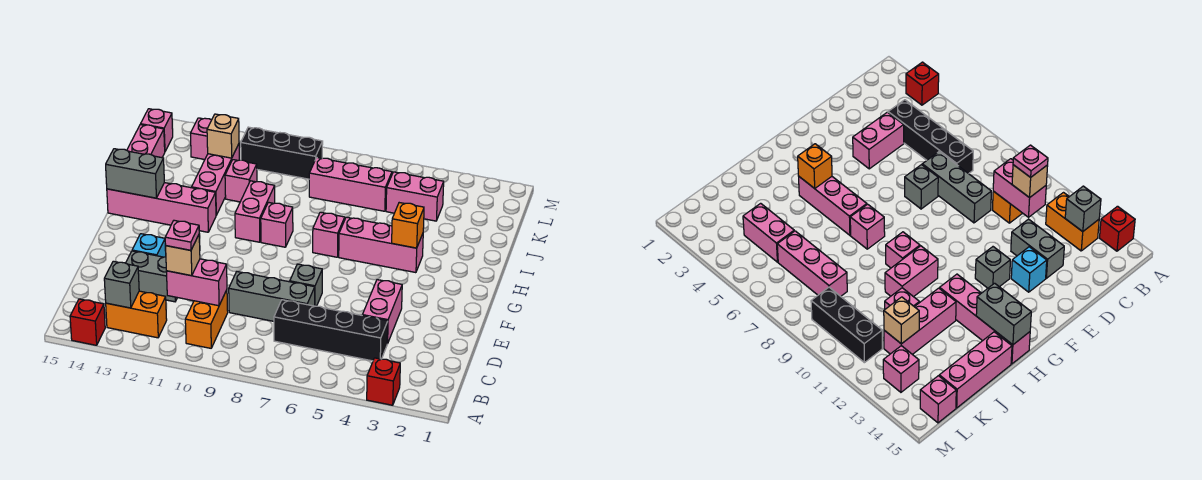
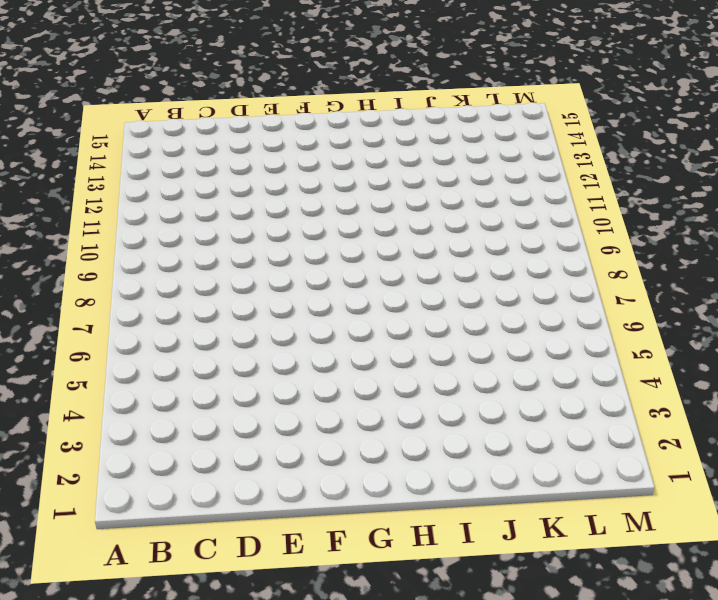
none -> red 1x1 brick [367,358,400,405]
none -> red 1x1 brick [70,299,105,345]
none -> orange 1x2 brick [185,290,228,348]
none -> orange 1x2 brick [106,291,167,338]

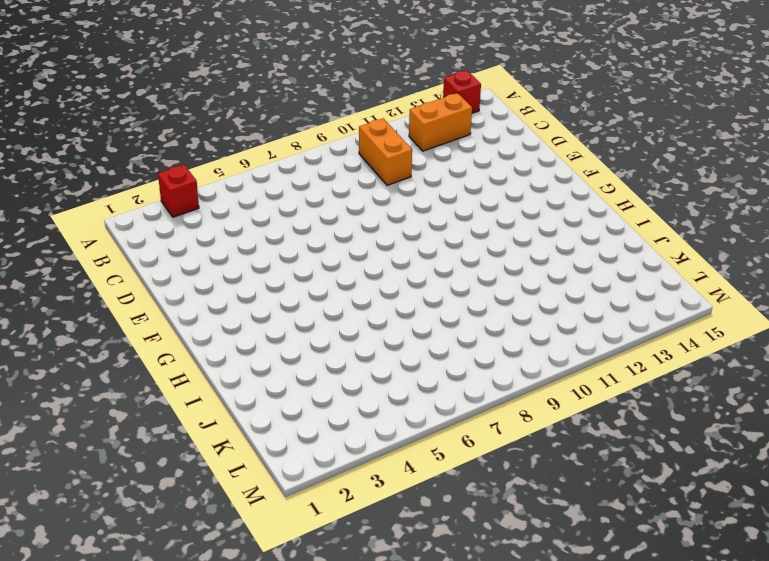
none -> black 1x4 brick [274,300,388,361]
none -> pink 1x2 brick [362,280,402,344]
none -> grey 1x3 brick [229,271,315,321]
none -> grey 1x2 brick [126,251,177,302]

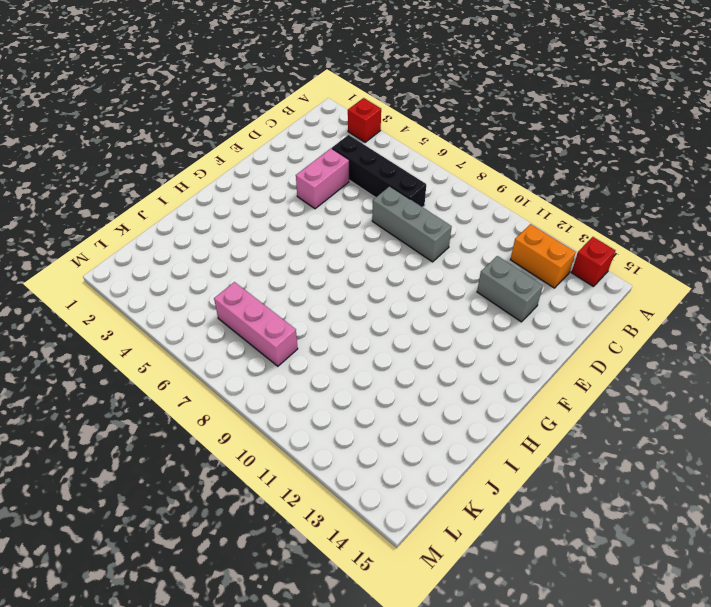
none -> orange 1x2 brick [185,290,228,348]
none -> grey 1x1 brick [290,264,322,306]
none -> cyan 1x1 brick [132,234,166,257]
none -> grey 1x1 brick [975,247,1010,288]

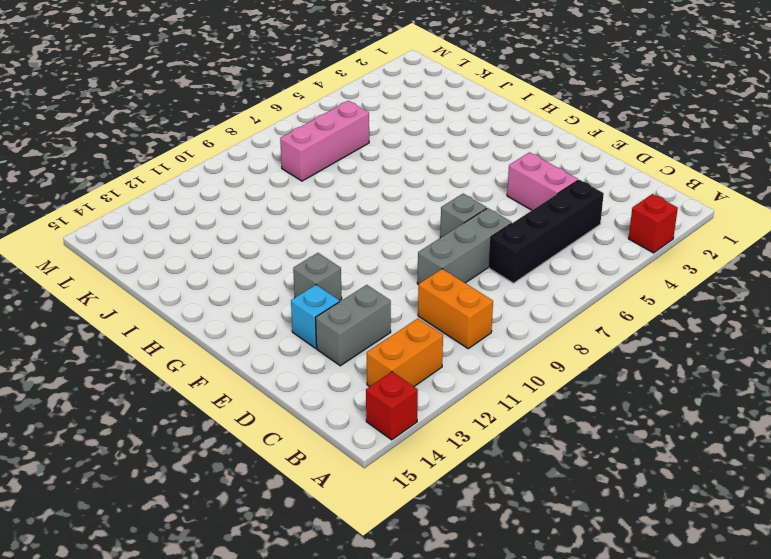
none -> pink 1x3 brick [339,217,423,273]
none -> pink 1x1 brick [313,212,345,257]
none -> pink 1x1 brick [261,202,293,247]
none -> pink 1x2 brick [235,181,275,242]

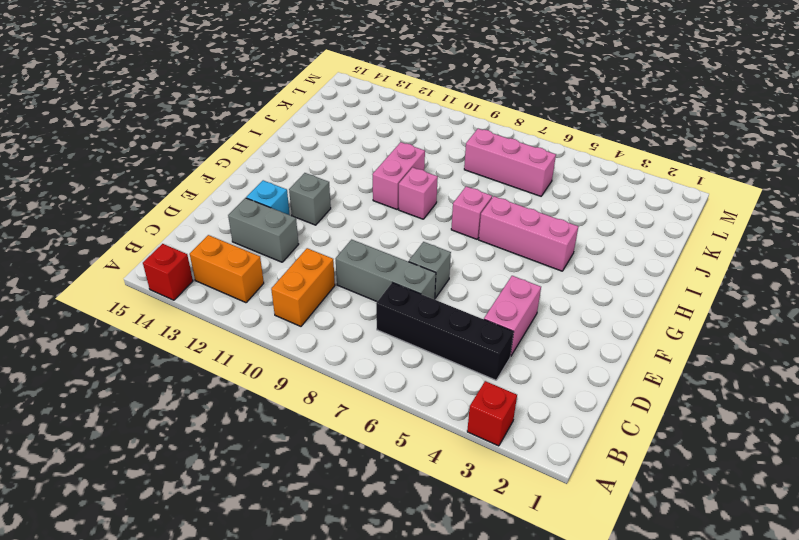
none -> pink 1x4 brick [107,183,216,232]
none -> pink 1x3 brick [192,144,239,215]
none -> pink 1x3 brick [127,124,165,158]
none -> pink 1x1 brick [225,160,257,202]

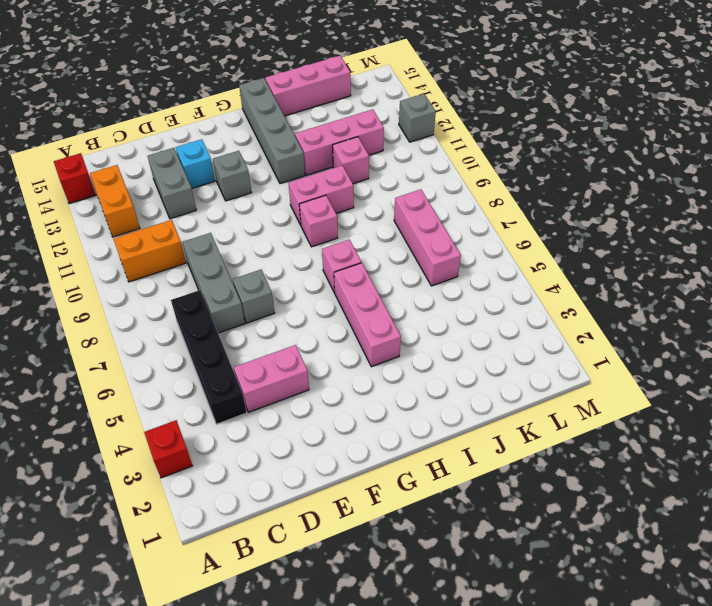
grey 1x4 brick [239,78,305,184] -> pink 1x4 brick [107,183,216,232]
grey 1x1 brick [399,94,436,142] -> grey 1x1 brick moved to [104,261,139,308]
none -> pink 1x2 brick [386,172,444,221]
none -> black 1x3 brick [241,127,323,179]
none -> pink 1x1 brick [190,118,211,160]
none -> pink 1x1 brick [141,109,173,151]

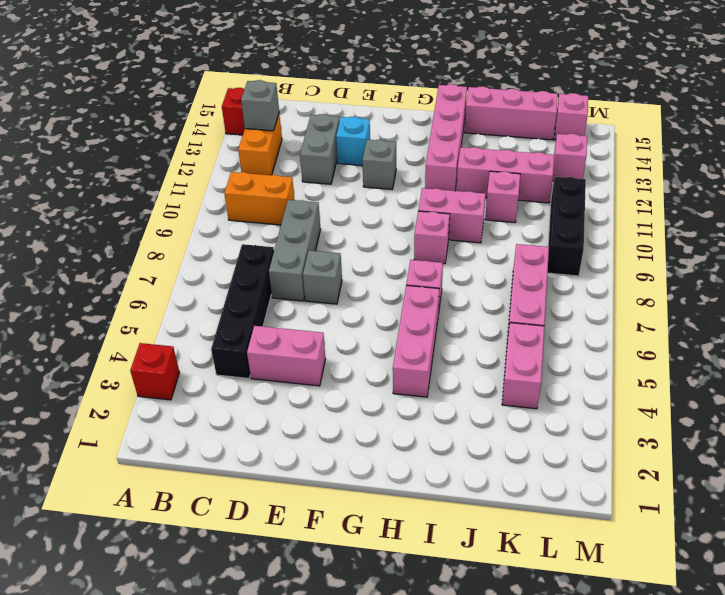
none -> pink 1x2 brick [166,259,227,306]
none -> orange 1x1 brick [392,203,424,248]
none -> grey 1x2 brick [106,149,164,198]
none -> tan 1x1 brick [207,114,239,158]

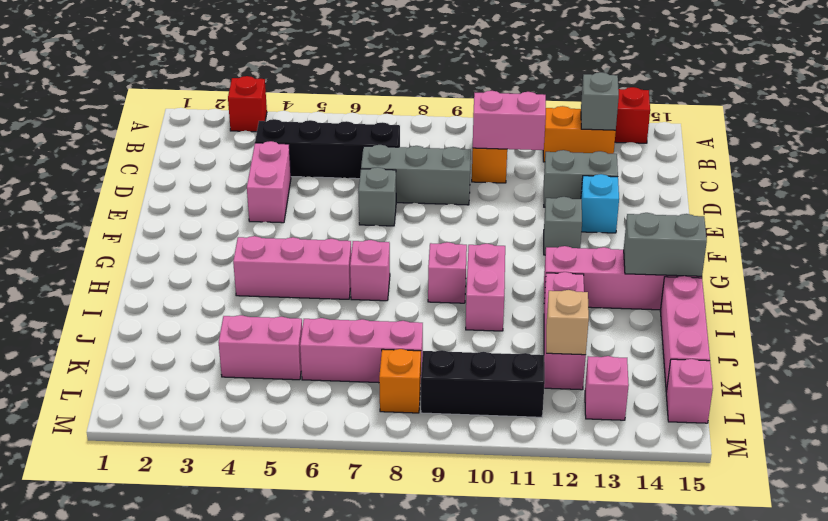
orange 1x1 brick [379,349,421,413] -> orange 1x1 brick moved to [392,203,424,248]
none -> pink 1x1 brick [225,160,257,202]
none -> tan 1x1 brick [165,235,200,276]
none -> pink 1x1 plate [165,220,199,250]

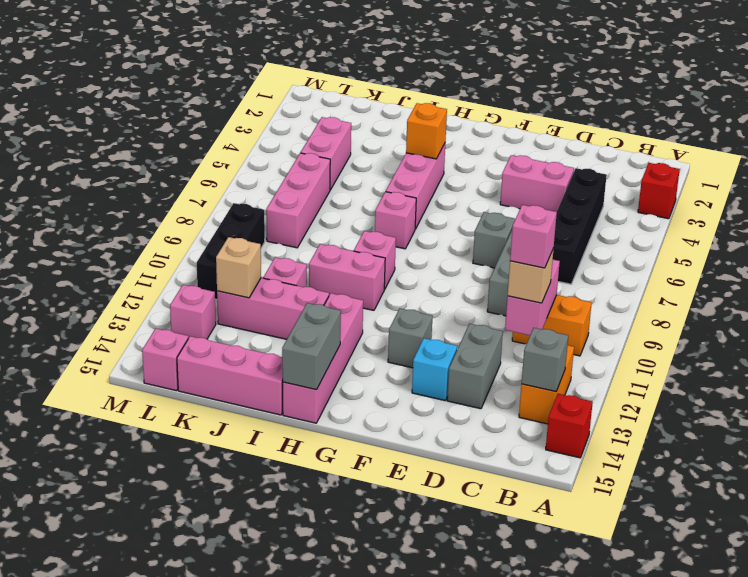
pink 1x1 brick [510,205,557,268] -> pink 1x1 plate [165,220,199,250]

